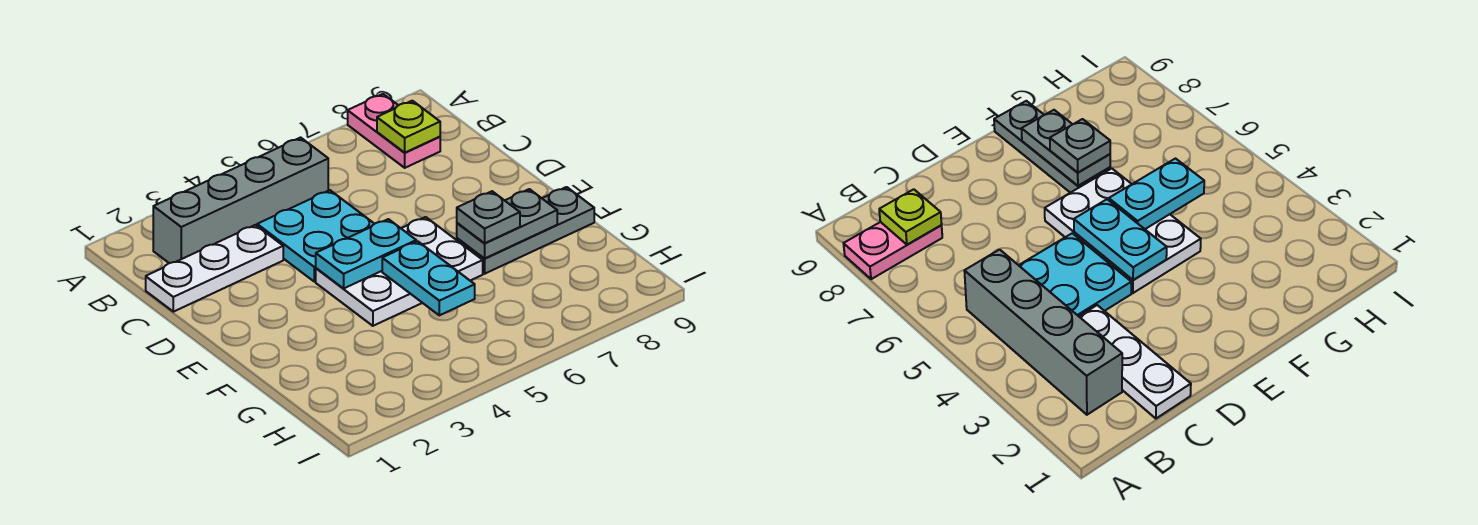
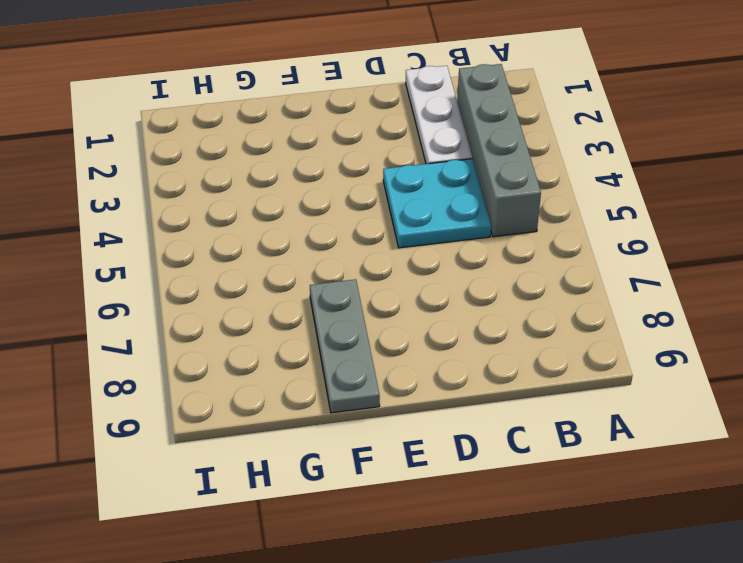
none -> pink 1x2 plate [348,94,440,168]
none -> white 2x3 plate [316,217,483,326]

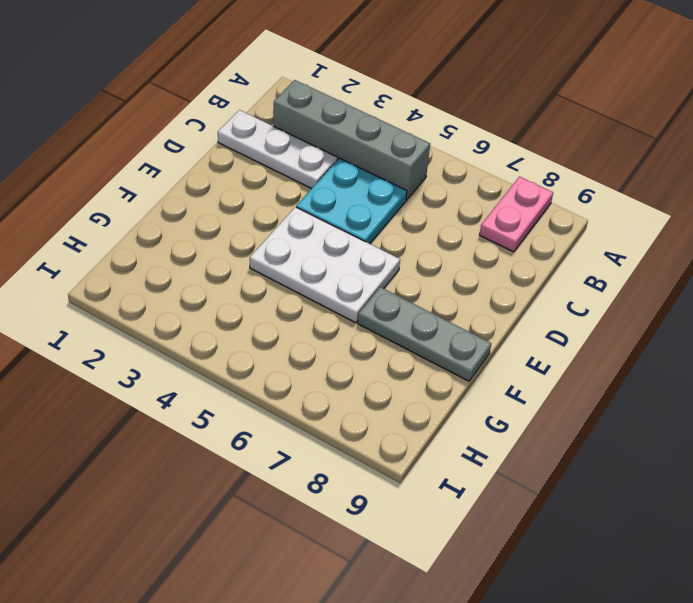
none -> lime 1x1 plate [377,101,440,153]
none -> cyan 1x2 plate [316,219,416,288]

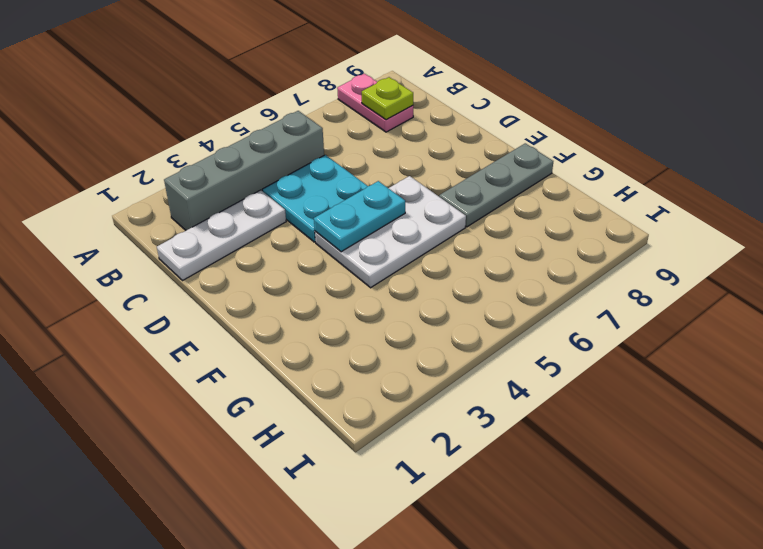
none -> cyan 1x2 plate [382,241,475,315]
none -> grey 1x2 plate [457,189,557,258]

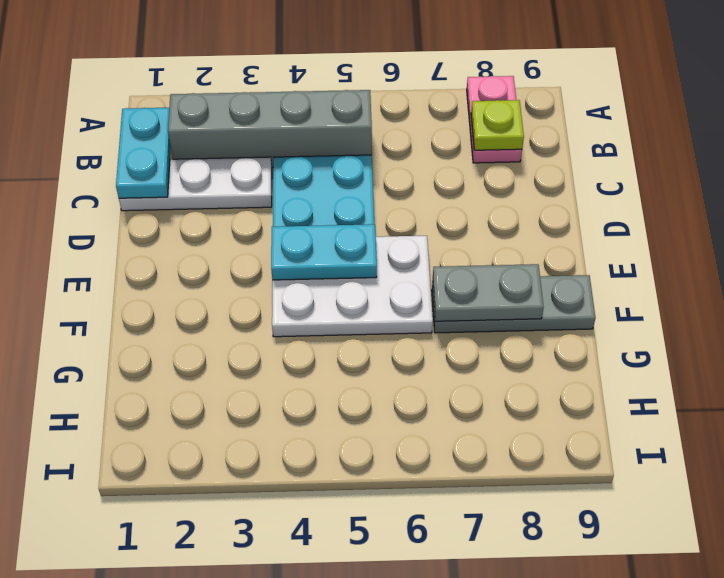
cyan 1x2 plate [116,108,171,198] -> cyan 1x2 plate moved to [382,241,475,315]
none -> grey 1x1 plate [457,191,520,243]

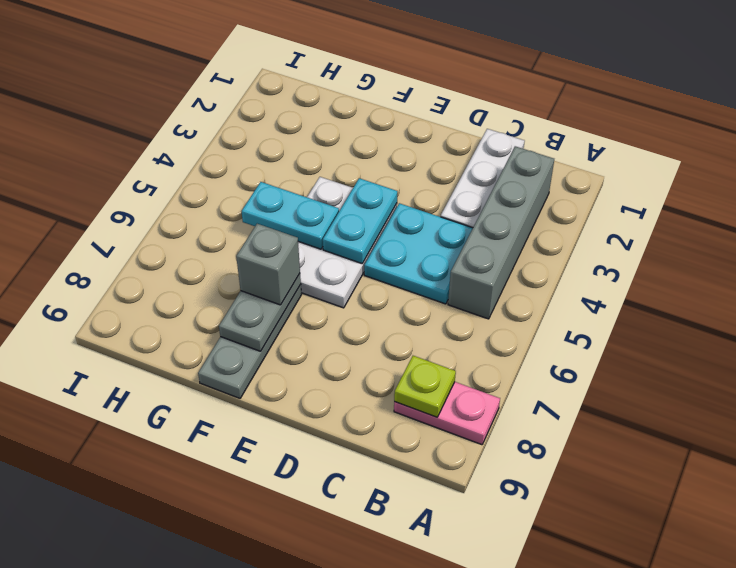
grey 1x1 brick [236,224,300,305] -> grey 1x1 plate [457,191,520,243]

